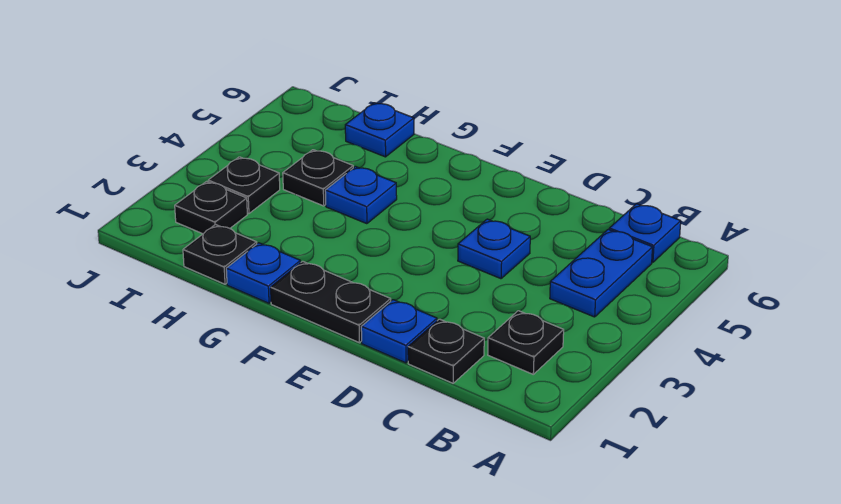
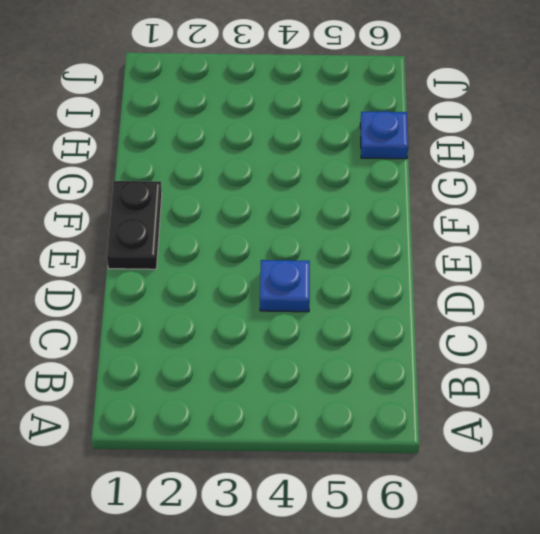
none -> black 1x1 plate [488,311,564,374]
none -> blue 1x2 plate [550,229,653,317]
none -> blue 1x1 plate [609,204,681,262]

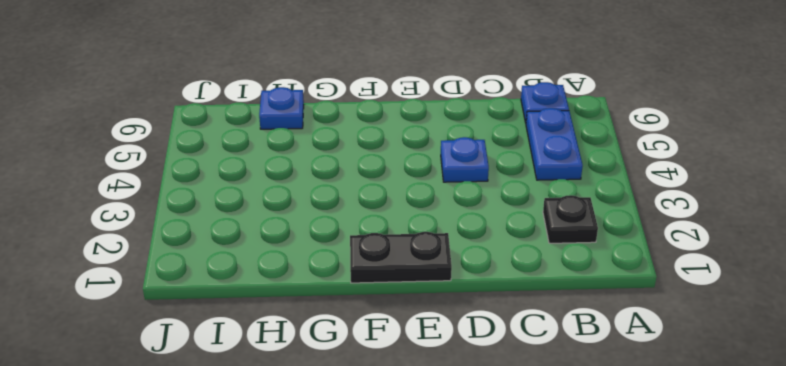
none -> black 1x1 plate [408,319,484,383]
none -> blue 1x1 plate [361,300,437,363]
none -> blue 1x1 plate [226,243,301,303]

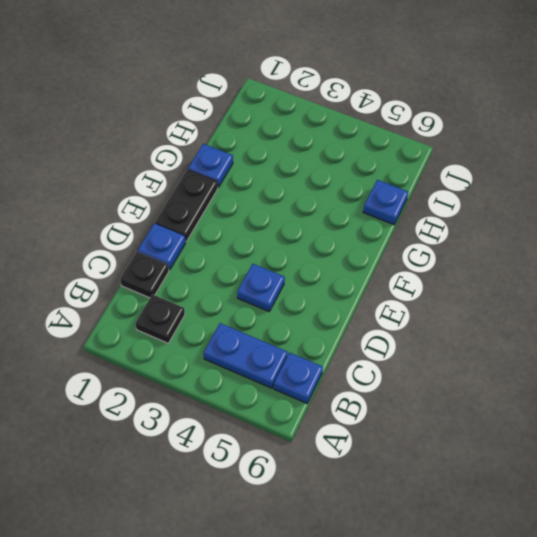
none -> blue 1x1 plate [325,167,397,224]
none -> black 1x1 plate [183,225,257,284]
none -> black 1x1 plate [283,150,353,206]

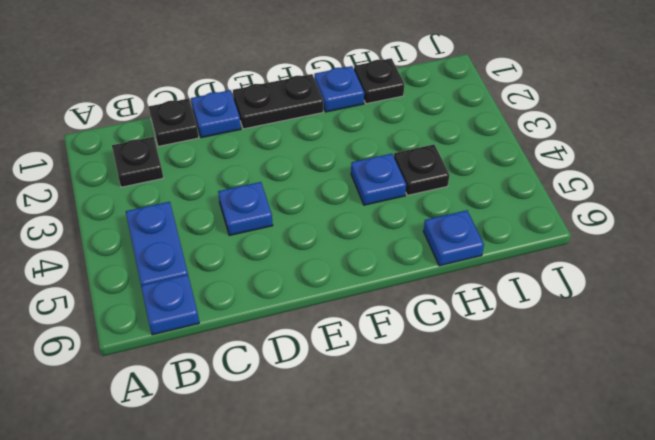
none -> black 1x1 plate [175,181,247,234]
none -> black 1x1 plate [208,157,280,214]

